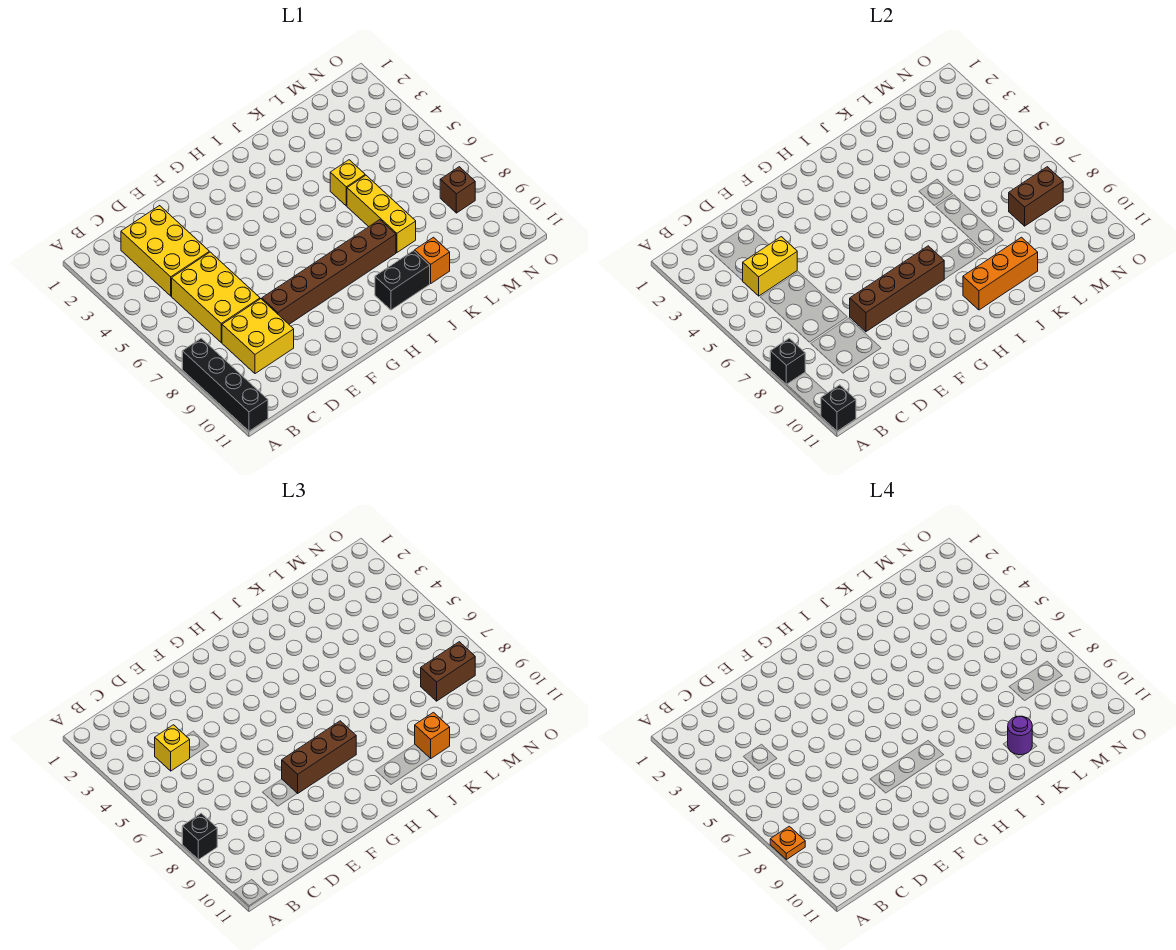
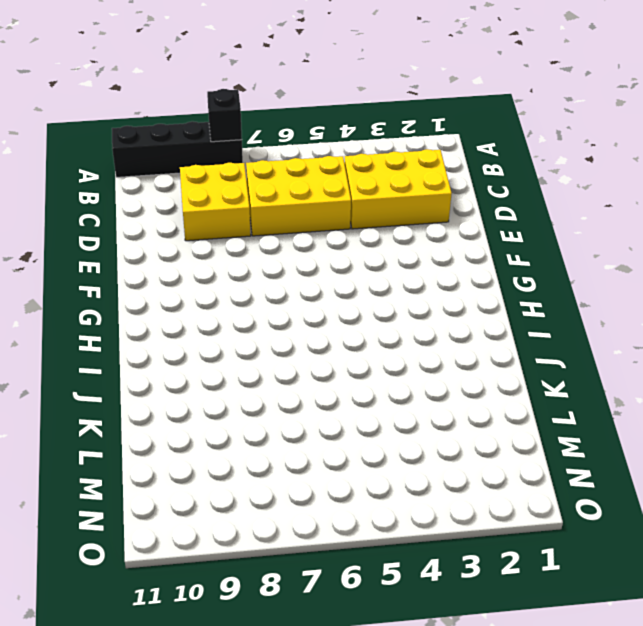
none -> brown 1x6 brick [262,220,396,324]
none -> black 1x2 brick [375,251,430,310]
none -> yellow 1x1 brick [330,160,365,206]

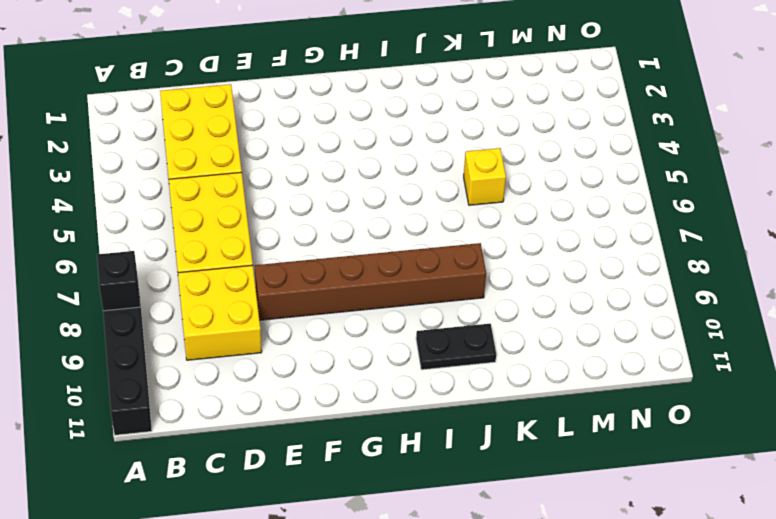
black 1x2 plate [416,324,496,370] -> black 1x2 brick [375,251,430,310]
none -> yellow 1x3 brick [347,175,416,252]
none -> orange 1x1 brick [415,237,450,283]
none -> brown 1x1 brick [440,167,475,213]

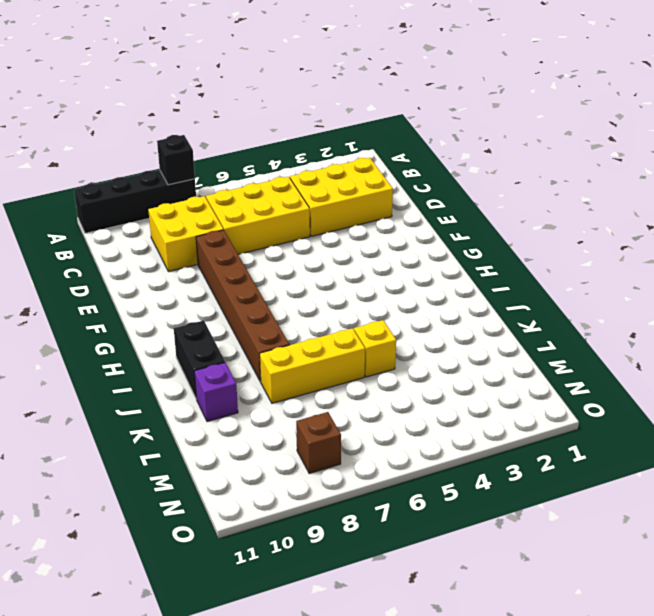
purple 1x1 brick [194,363,238,421] -> orange 1x1 brick [415,237,450,283]
none -> black 1x1 brick [821,385,856,431]
none -> yellow 1x2 brick [743,237,797,296]
none -> brown 1x4 brick [850,246,944,332]

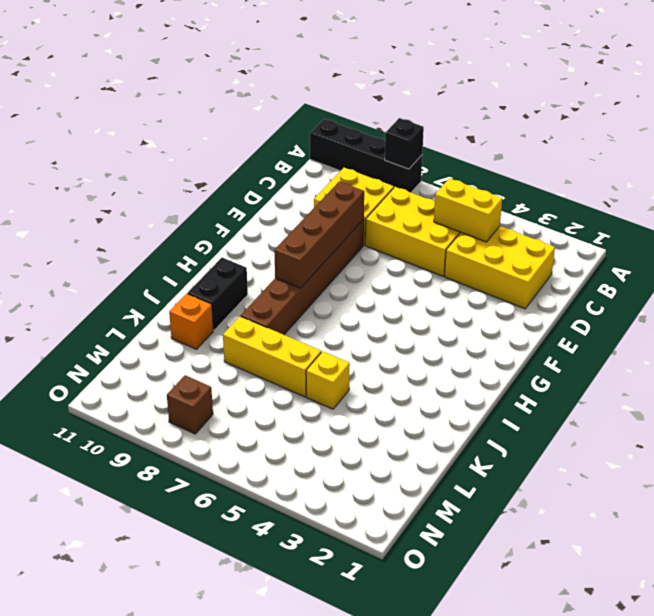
yellow 1x2 brick [434,178,502,242] -> yellow 1x2 brick turned to [743,237,797,296]
none -> black 1x1 brick [821,385,856,431]
none -> orange 1x3 brick [963,237,1038,310]
none -> brown 1x2 brick [1009,167,1063,226]

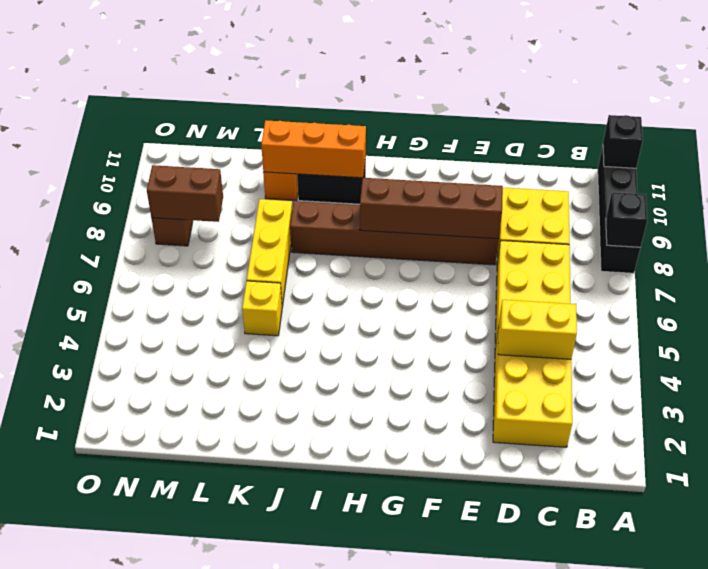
none -> black 1x1 brick [182,813,217,860]
none -> yellow 1x1 brick [155,725,190,771]
none -> brown 1x3 brick [282,721,356,793]

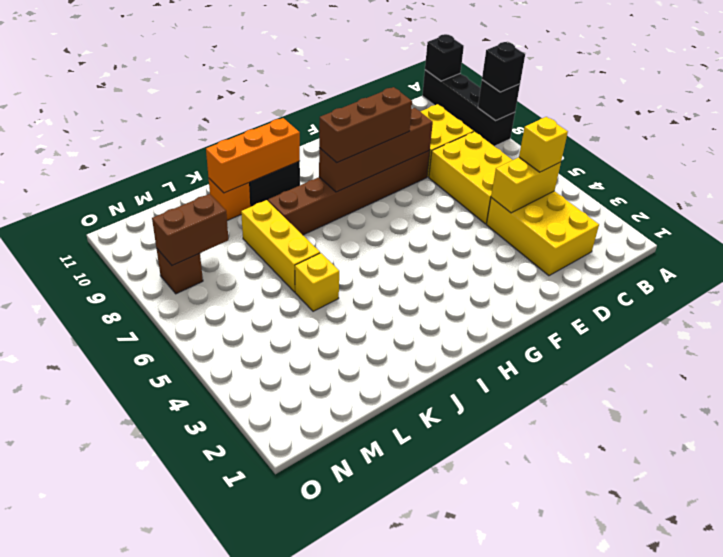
none -> orange 1x1 brick [415,712,450,759]
none -> brown 1x2 brick [421,642,475,701]
none -> orange 1x1 plate [770,826,805,860]

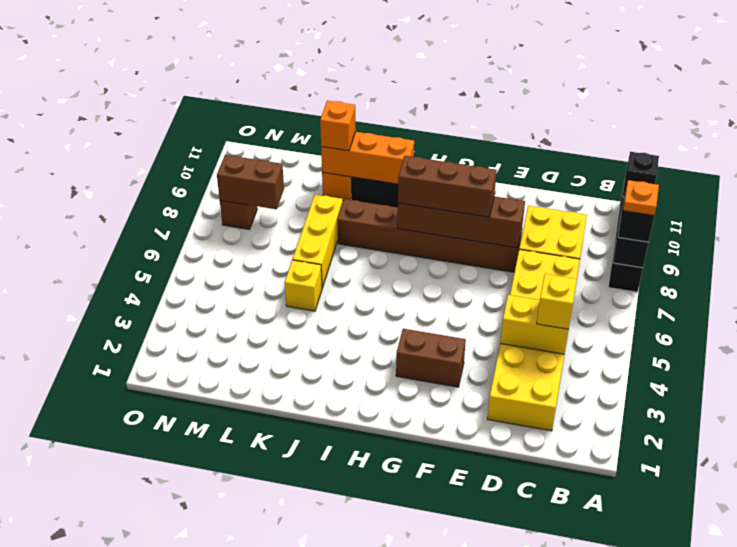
brown 1x2 brick [396,329,466,387] -> brown 1x2 brick moved to [421,642,475,701]
none -> purple 1x1 round brick [1008,716,1032,755]

